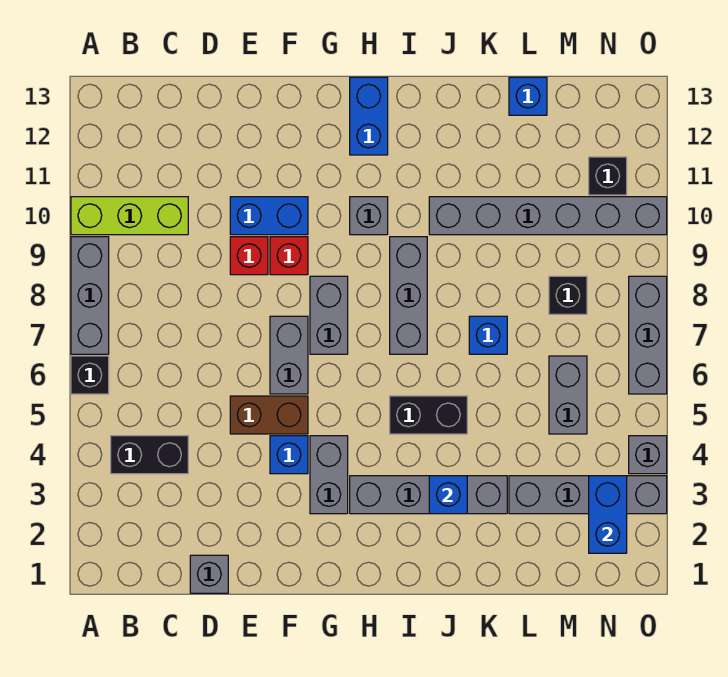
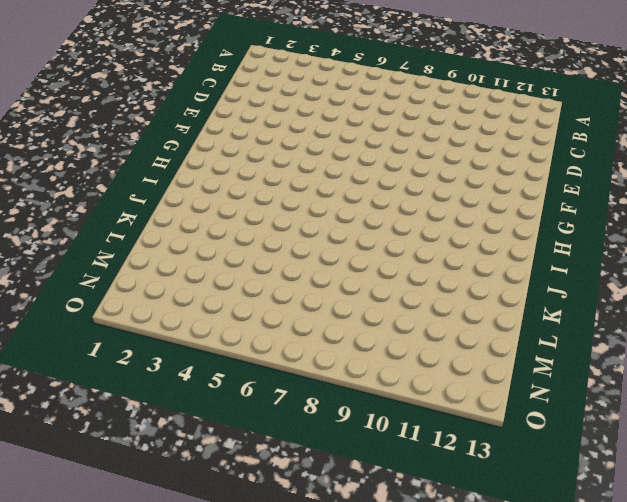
none -> black 1x1 brick [71,356,109,394]
none -> grey 1x3 brick [71,237,109,354]
none -> lime 1x3 brick [71,197,188,235]

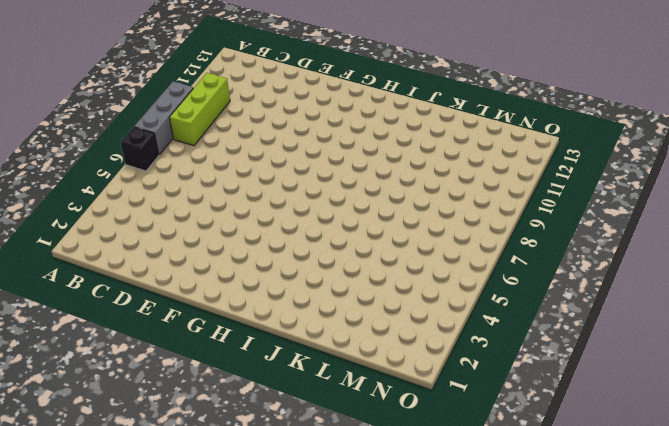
lime 1x3 brick [169,73,230,146] -> lime 1x3 brick turned to [71,197,188,235]
none -> black 1x2 brick [111,436,188,474]
none -> grey 1x1 brick [190,555,228,593]
none -> brown 1x2 brick [230,396,308,434]

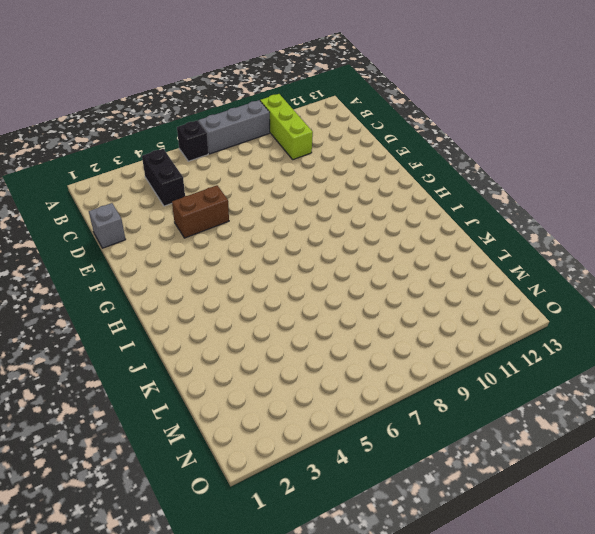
brown 1x2 brick [172,185,229,238] -> brown 1x2 brick turned to [230,396,308,434]
none -> red 1x1 brick [230,237,268,275]
none -> blue 1x2 brick [230,197,308,235]
none -> blue 1x1 brick [270,436,308,474]

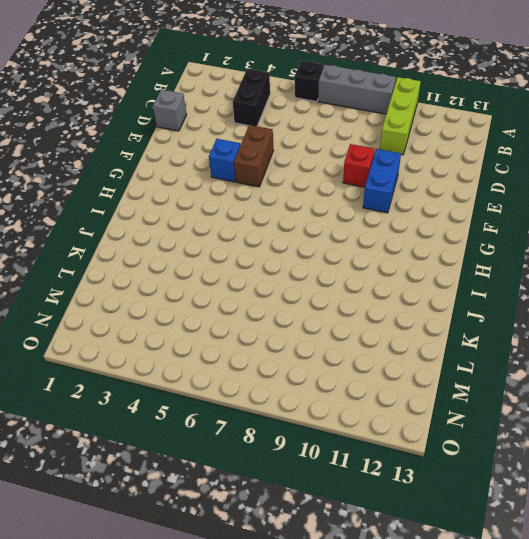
none -> grey 1x2 brick [270,316,308,394]
none -> red 1x1 brick [270,237,308,275]
none -> grey 1x2 brick [310,436,348,514]

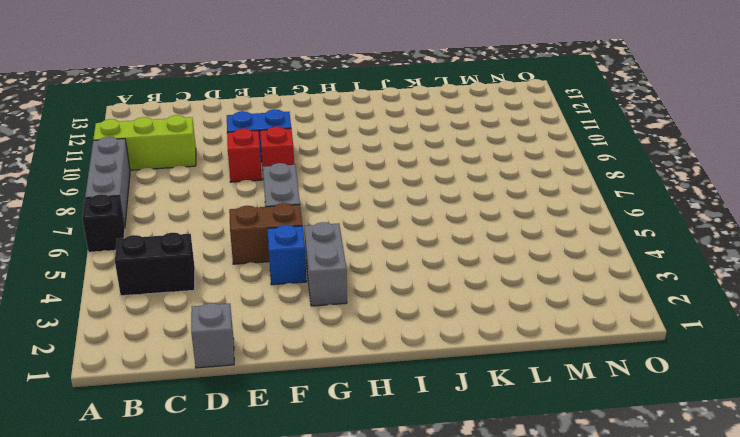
none -> grey 1x2 brick [310,276,348,354]
none -> grey 1x4 brick [350,476,507,514]
none -> grey 1x1 brick [350,197,388,235]

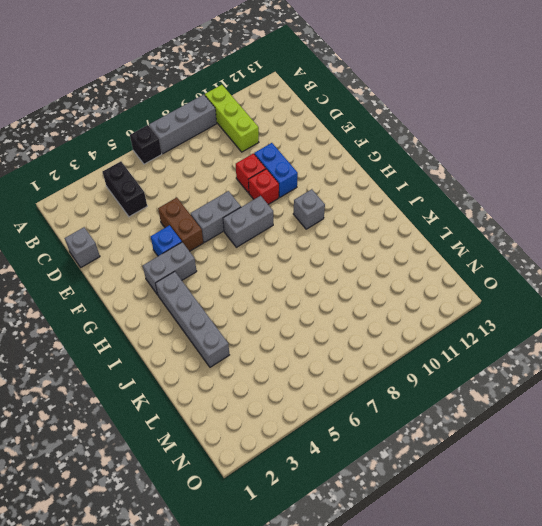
none -> blue 1x2 brick [350,77,388,155]
none -> black 1x2 brick [390,396,467,434]
none -> grey 1x3 brick [390,237,427,354]

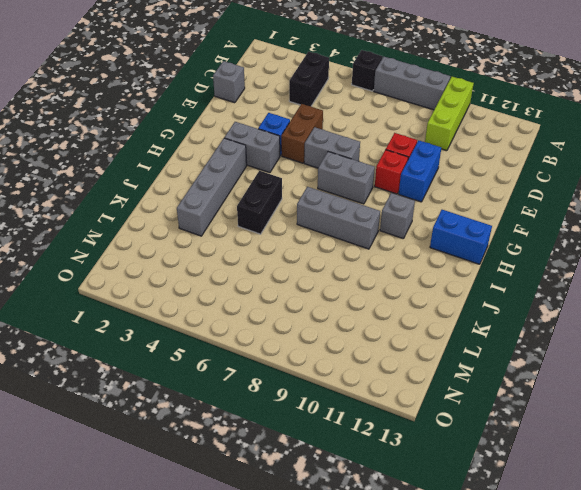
none -> grey 1x6 brick [429,197,667,235]
none -> blue 1x1 brick [469,316,507,354]
none -> grey 1x4 brick [509,476,667,514]

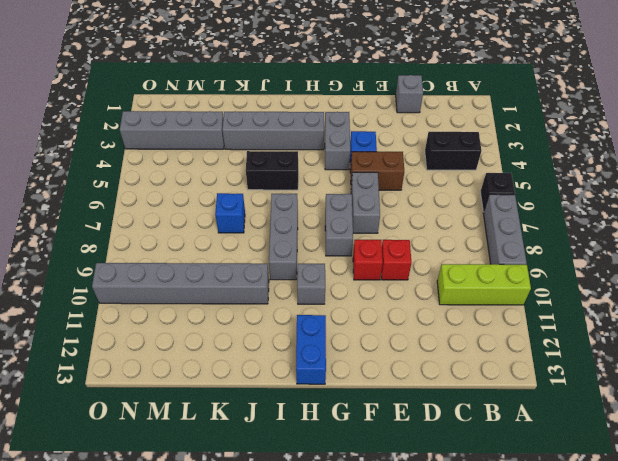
none -> blue 1x2 brick [230,197,308,235]
none -> blue 1x1 brick [509,77,547,115]
none -> grey 1x2 brick [549,356,587,434]

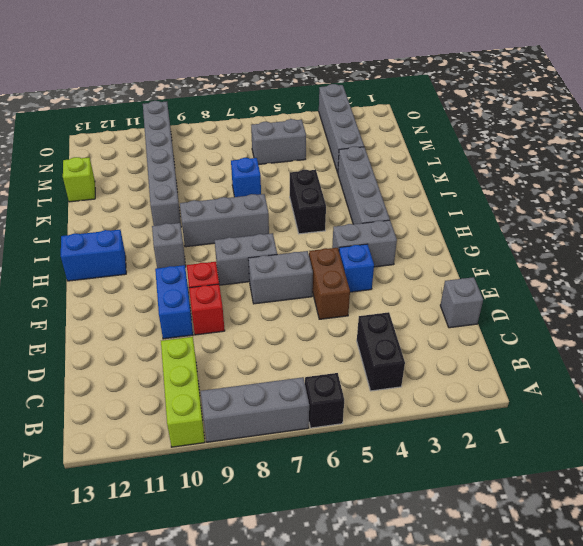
lime 1x1 brick [63,157,95,202] -> blue 1x1 brick [509,77,547,115]
none -> black 1x1 brick [549,276,587,314]
none -> black 1x1 brick [589,157,627,195]
none -> grey 1x1 brick [629,436,667,474]

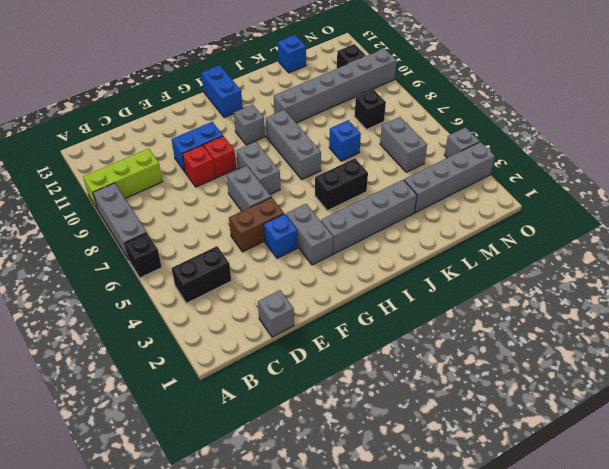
none -> grey 1x3 brick [629,276,667,394]
none -> blue 1x1 brick [429,476,467,514]
none -> blue 1x2 brick [589,476,627,553]

